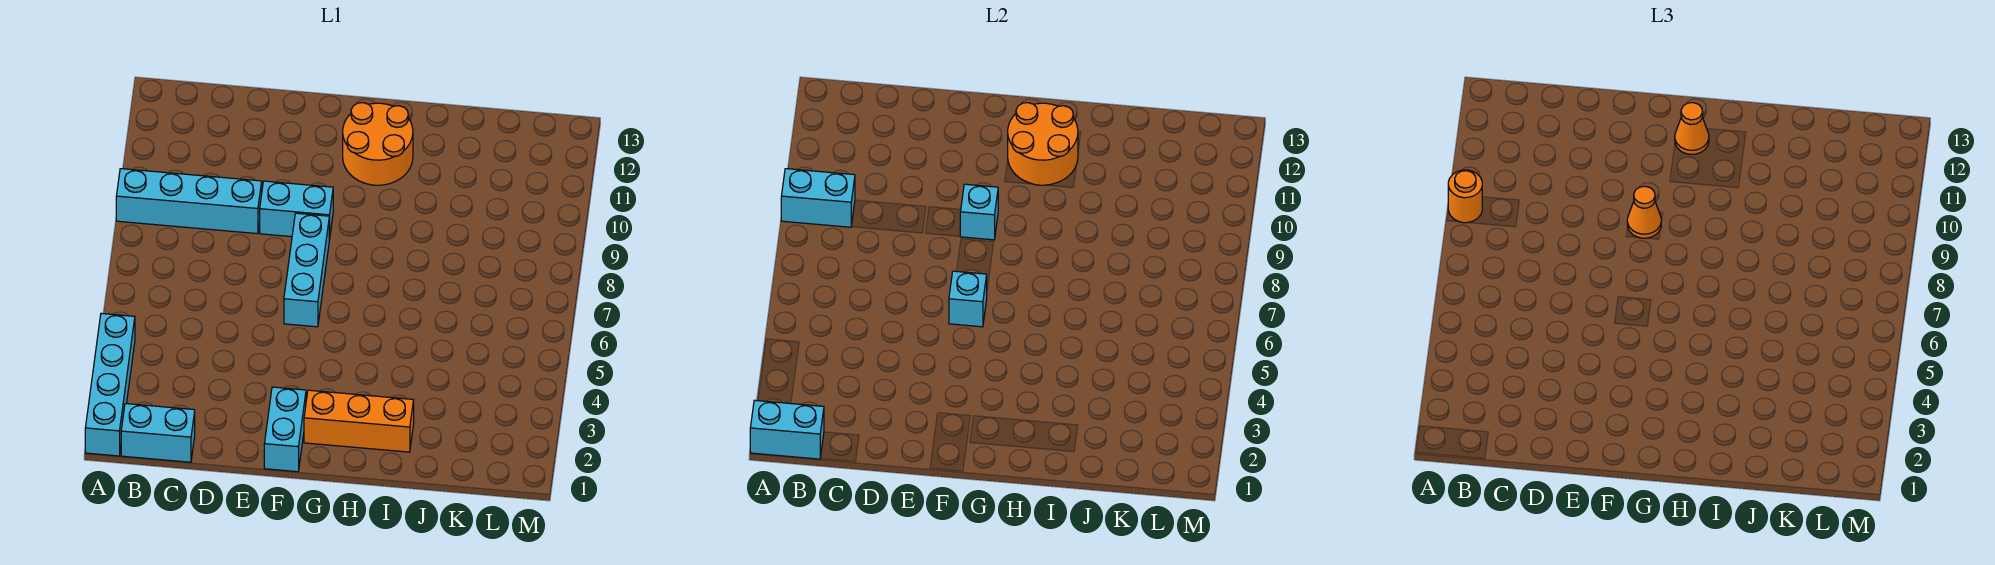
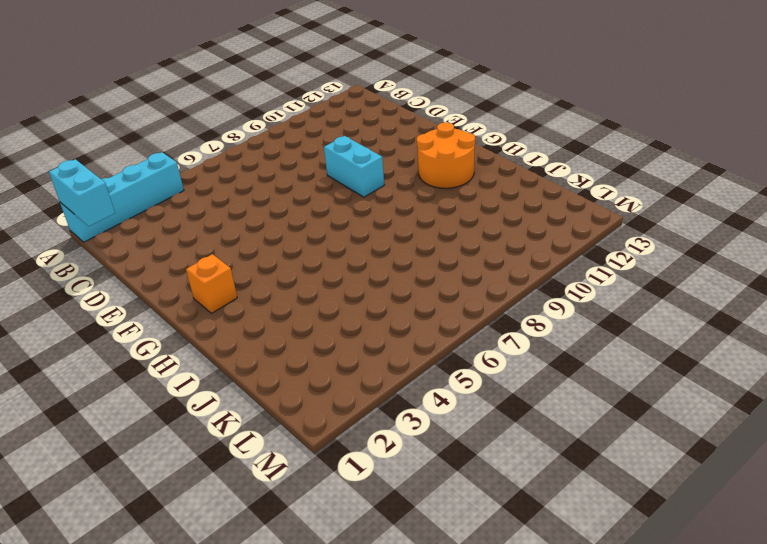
orange 1x1 brick [186,254,237,313] -> orange 1x3 brick [304,390,414,452]
none -> cyan 1x4 brick [116,169,262,234]
none -> cyan 1x2 brick [121,404,195,462]
none -> cyan 1x2 brick [264,387,306,472]

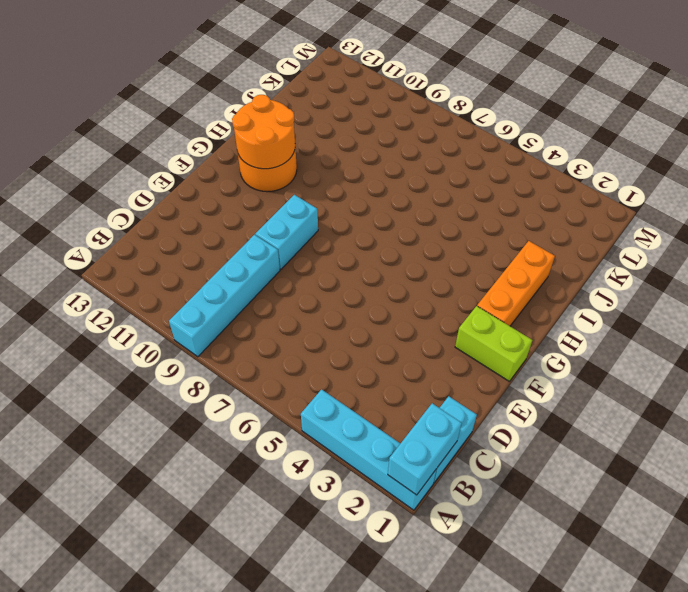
lime 1x2 brick [455,306,532,382] -> cyan 1x2 brick [264,387,306,472]
none -> cyan 1x3 brick [284,213,329,327]
none -> cyan 1x2 brick [781,169,855,227]
none -> cyan 1x1 brick [949,271,987,327]

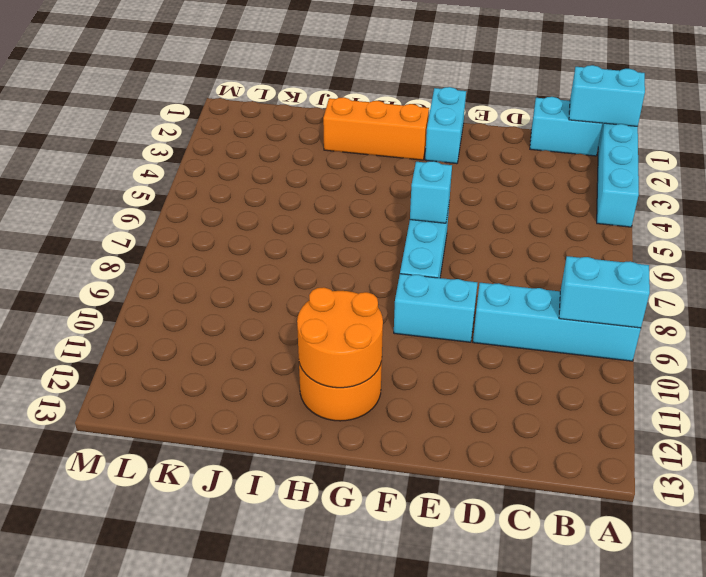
none -> cyan 1x1 brick [960,184,998,240]
none -> orange 1x1 round brick [1448,170,1482,223]
none -> orange 1x1 cone [1627,186,1661,238]

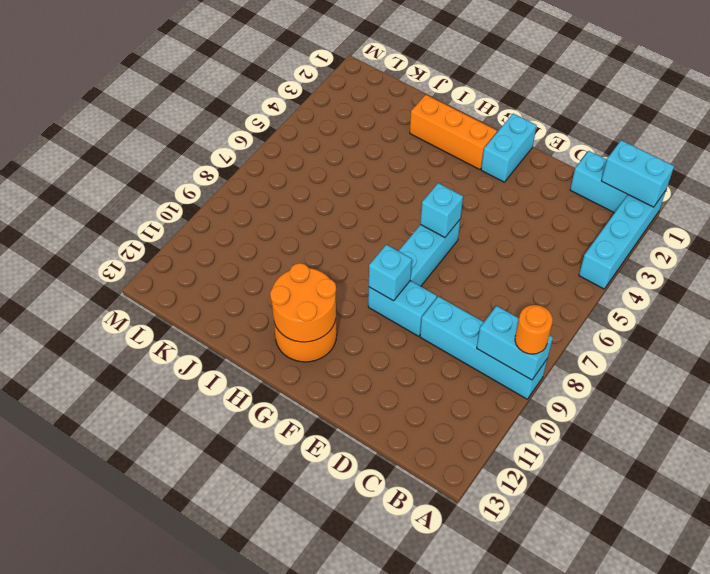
none -> orange 1x1 cone [1627,186,1661,238]
none -> orange 1x1 cone [1675,103,1709,154]

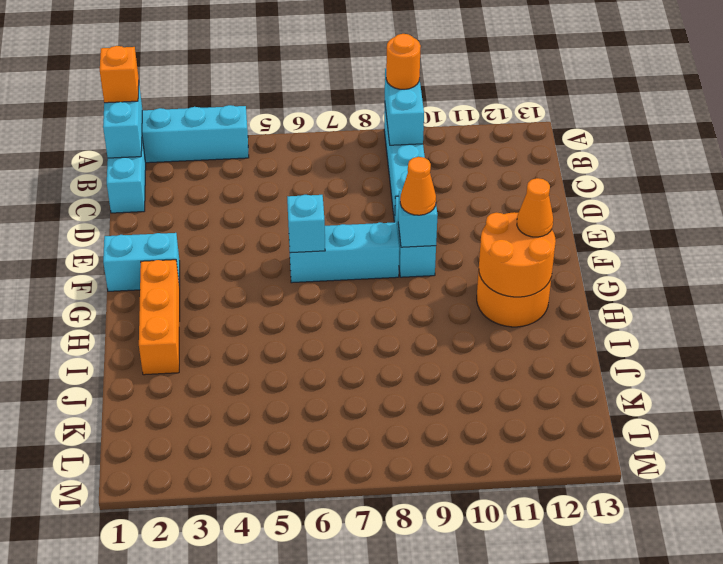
orange 1x1 brick [100,46,139,103] -> none

